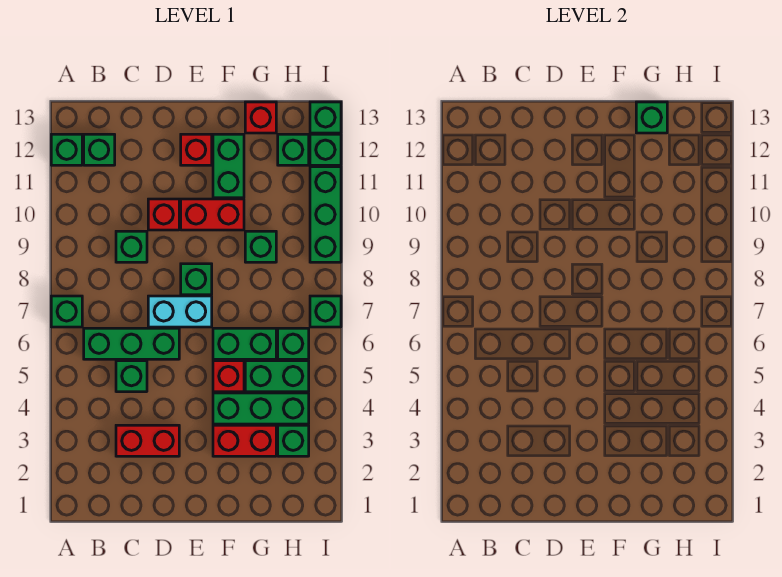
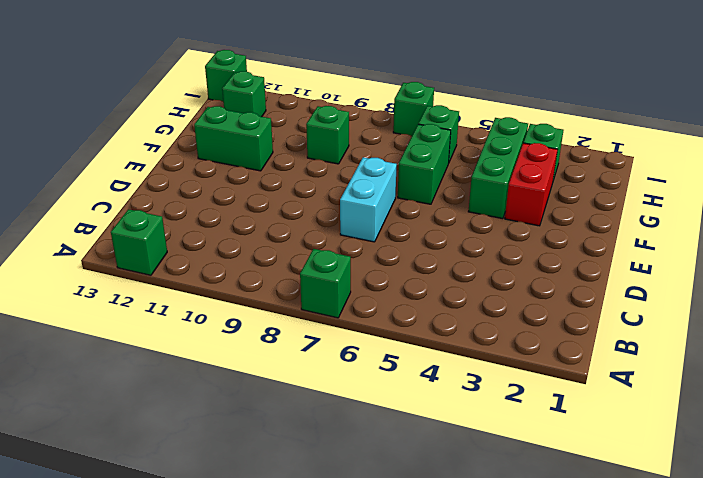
none -> green 1x3 brick [84,328,179,359]
none -> green 1x1 brick [84,134,115,165]
none -> red 1x2 brick [116,425,179,456]

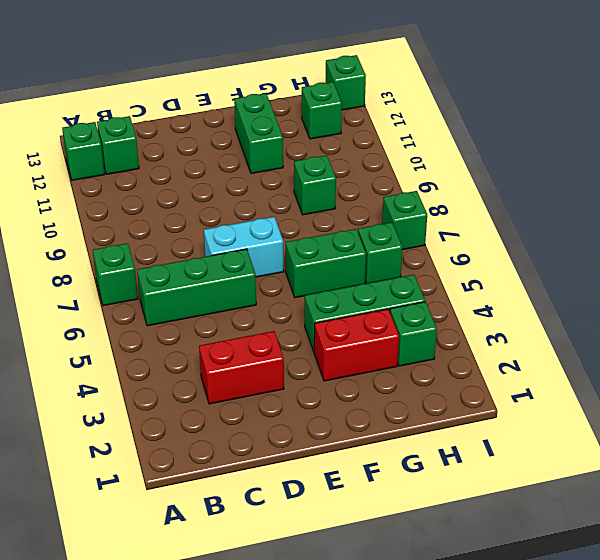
none -> green 1x1 brick [116,361,147,392]
none -> green 1x1 brick [116,231,147,262]
none -> red 1x1 brick [148,199,179,230]

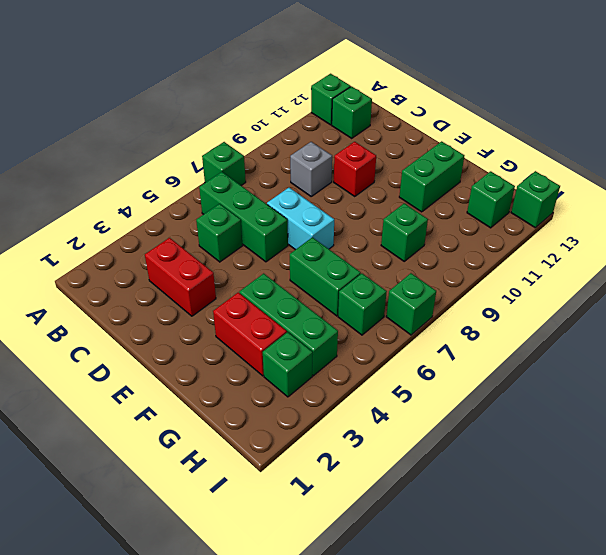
grey 1x1 brick [290,142,332,196] -> green 1x1 brick [116,231,147,262]
none -> green 1x1 brick [181,264,212,295]
none -> red 1x2 brick [181,199,244,230]
none -> red 1x1 brick [181,134,212,165]

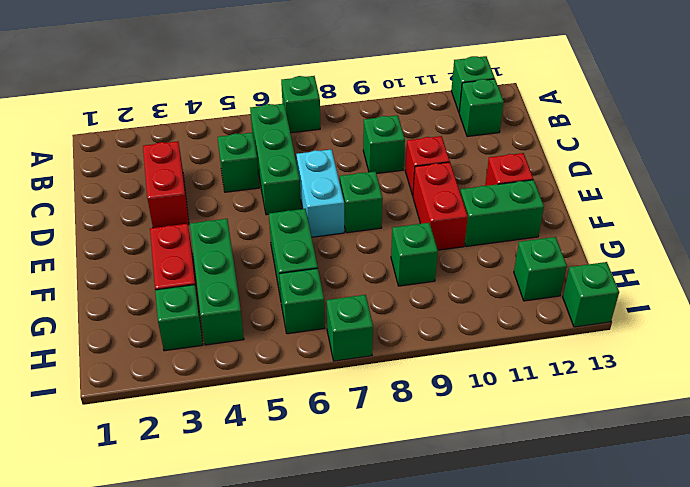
none -> red 1x1 brick [213,361,244,392]
none -> green 1x2 brick [245,361,309,392]
none -> red 1x1 brick [245,102,276,133]

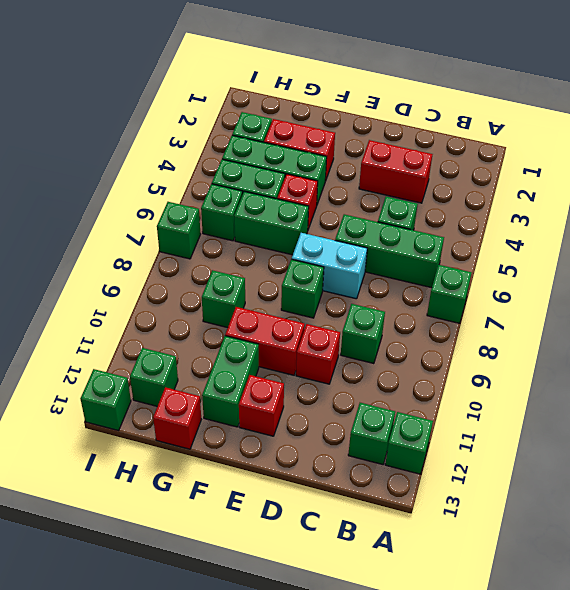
none -> green 1x3 brick [310,167,341,262]
none -> green 1x1 brick [310,134,341,165]
none -> green 1x1 brick [636,102,667,133]

